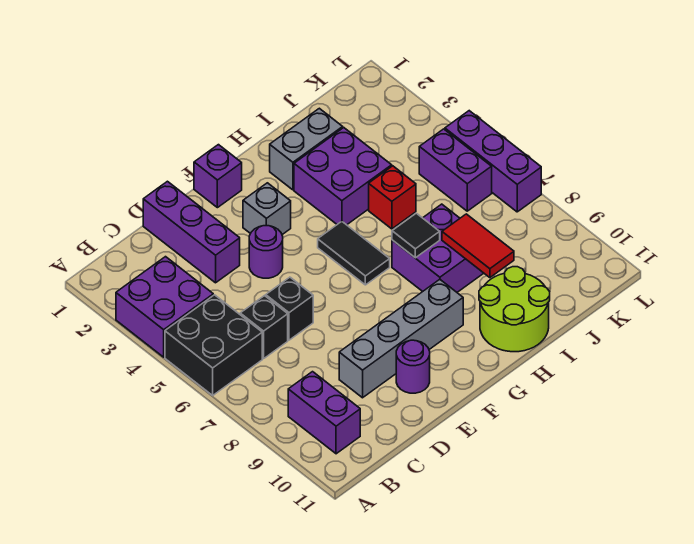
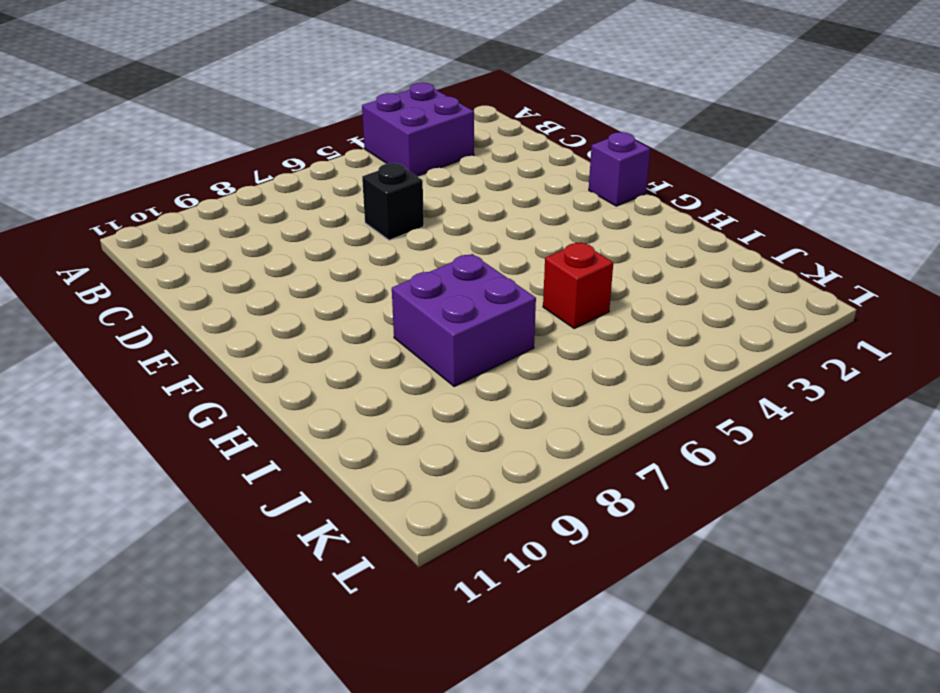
none -> black 2x2 brick [165,295,262,395]
none -> purple 1x2 brick [288,372,360,454]
none -> black 1x1 brick [240,296,288,359]

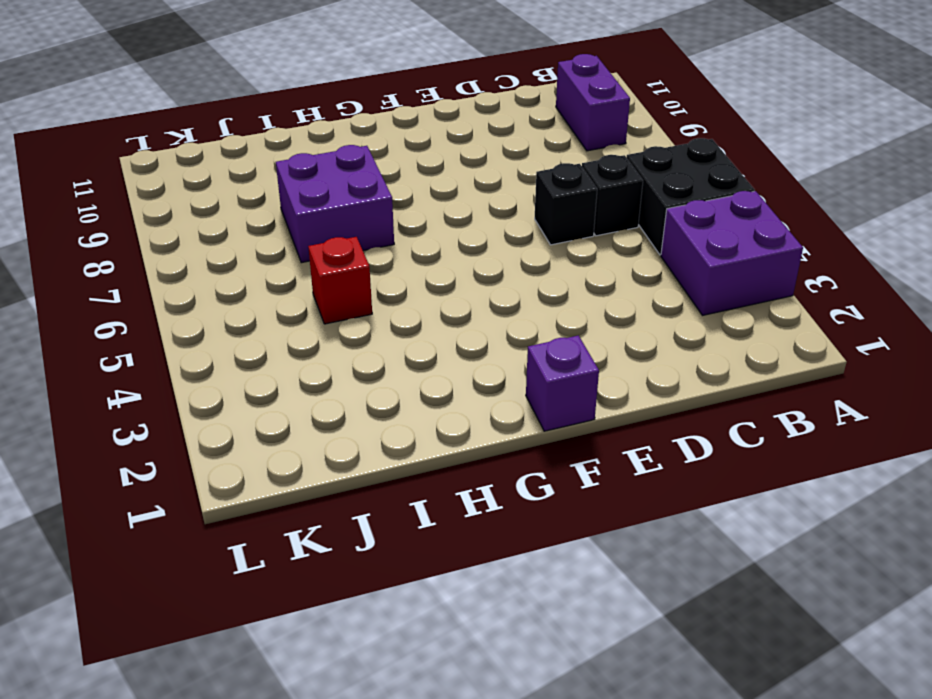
none -> purple 1x3 brick [143,181,240,283]
none -> grey 1x4 brick [339,279,463,398]
none -> purple 1x1 round brick [249,226,283,278]

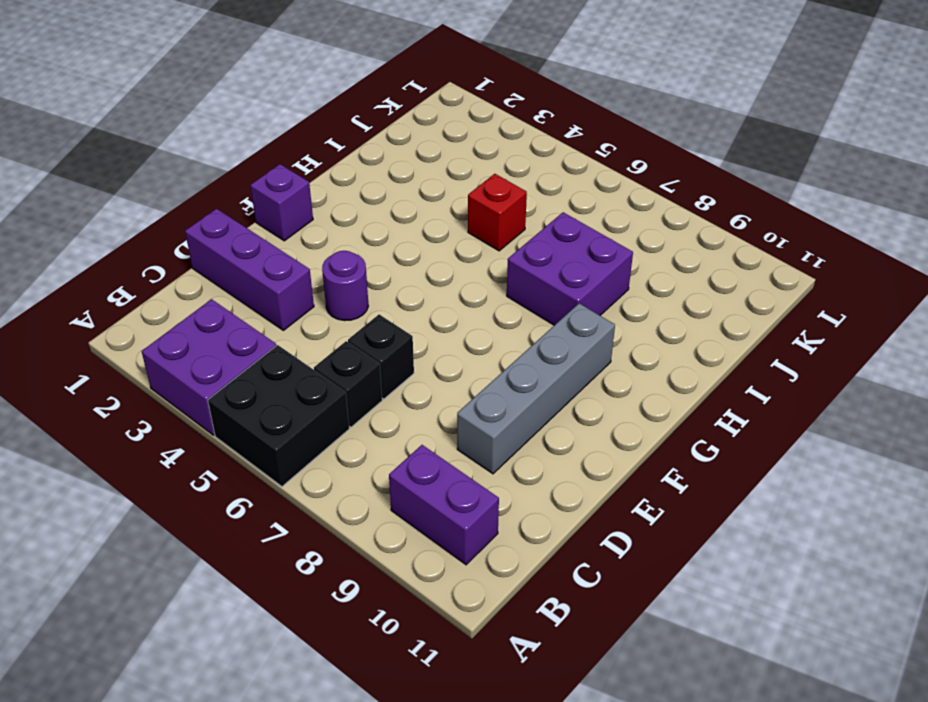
none -> purple 1x1 round brick [396,340,430,393]
none -> grey 1x1 brick [243,183,291,235]
none -> black 1x2 tile [318,221,390,285]

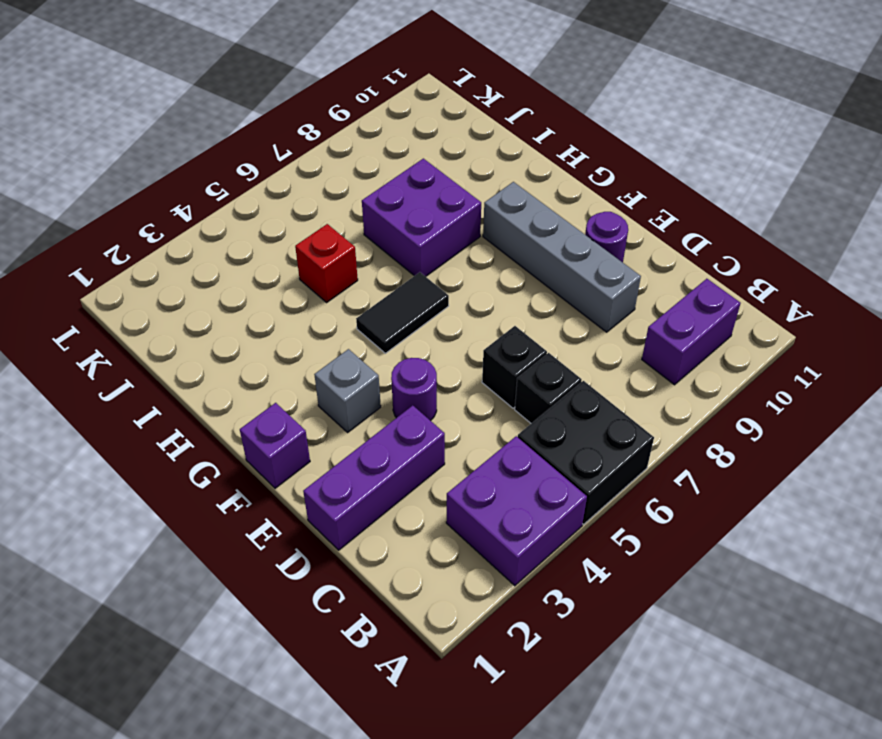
none -> grey 1x2 brick [270,108,343,190]
none -> purple 2x2 brick [294,128,392,225]
none -> lime 2x2 round brick [479,267,550,352]

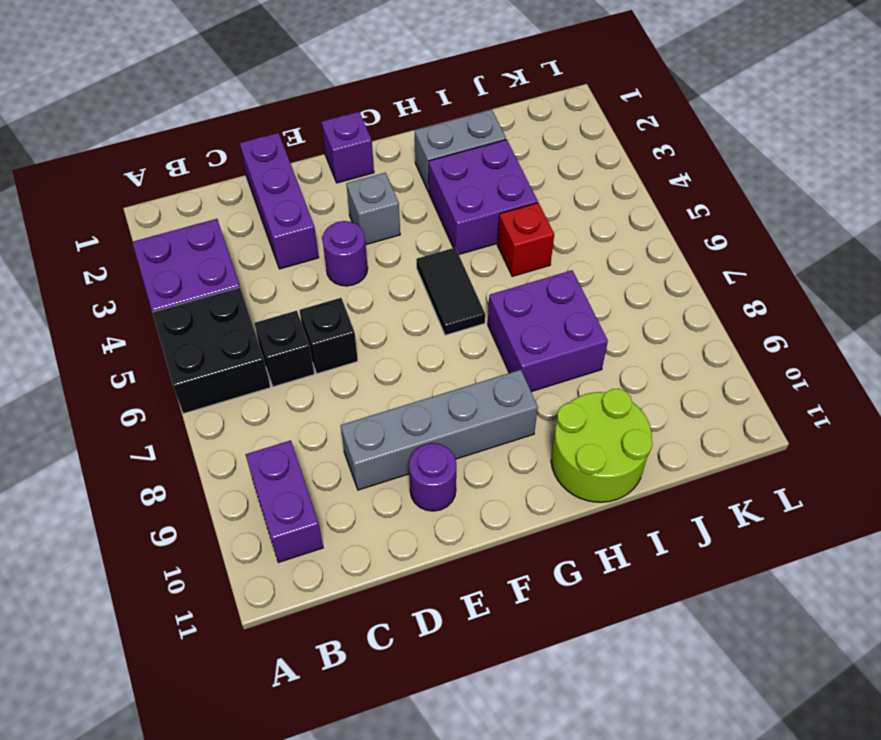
none -> purple 1x2 brick [419,129,492,211]
none -> purple 1x3 brick [445,111,541,212]
none -> black 1x1 tile [392,213,440,258]

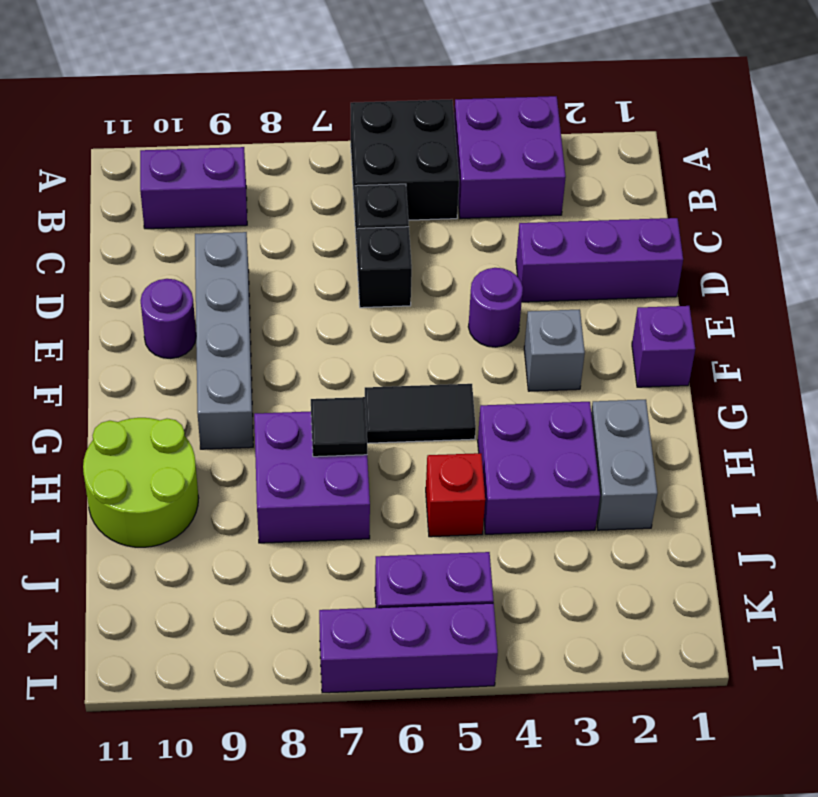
none -> red 1x2 tile [442,214,514,278]

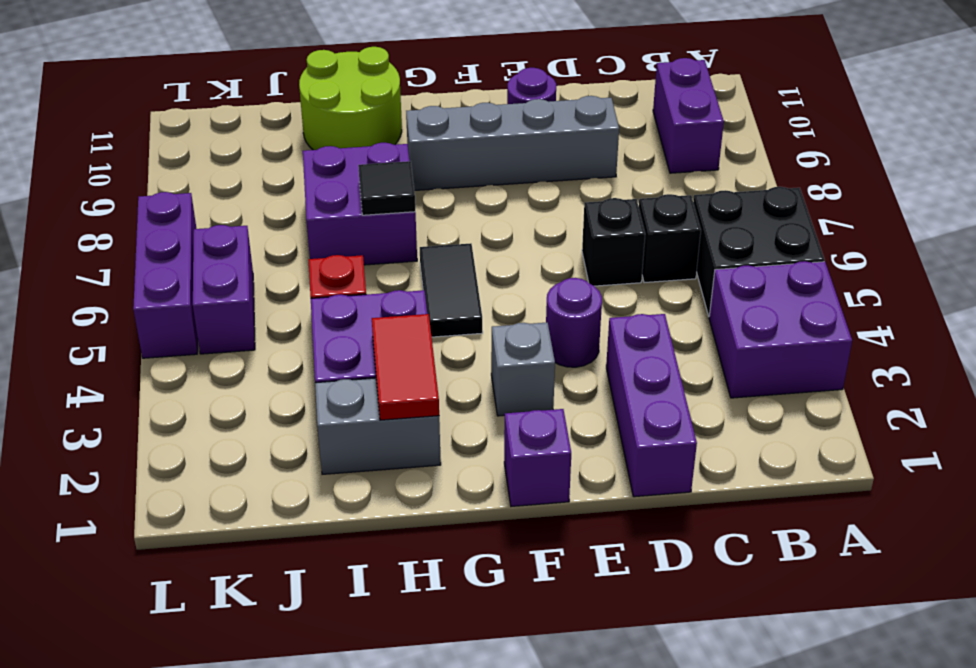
red 1x2 tile [372,314,439,420] -> red 1x2 tile moved to [442,214,514,278]

